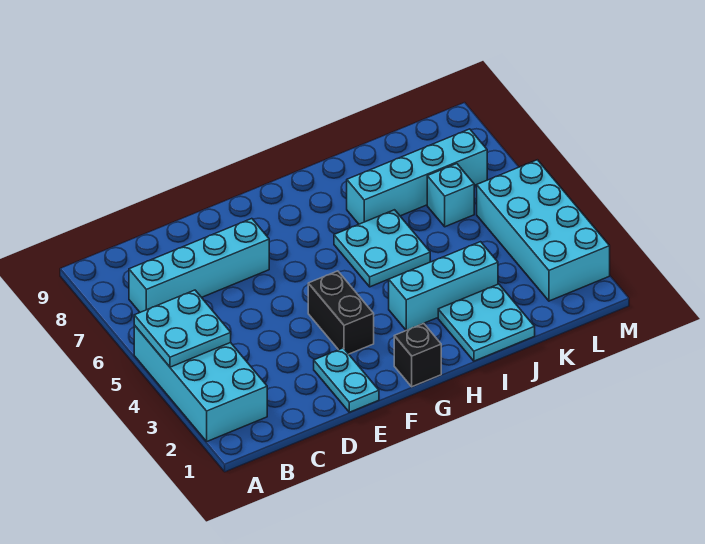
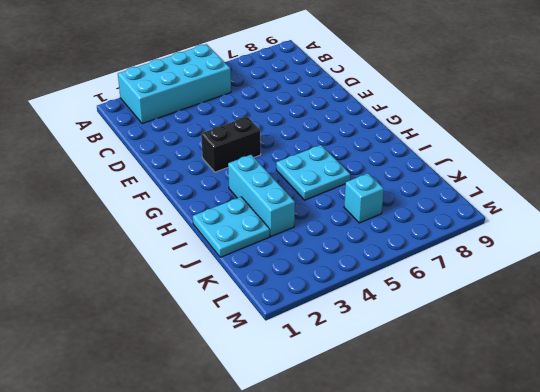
none -> cyan 1x4 brick [129,219,269,312]
none -> cyan 1x2 plate [314,348,379,412]
none -> black 1x1 brick [394,324,441,387]

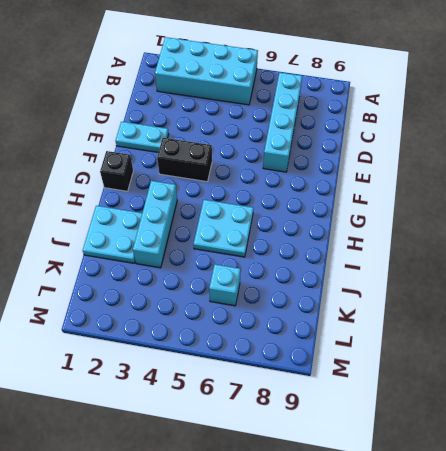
none -> cyan 1x4 brick [347,129,487,224]
none -> cyan 2x4 brick [477,160,610,301]
none -> cyan 2x2 plate [134,290,231,367]

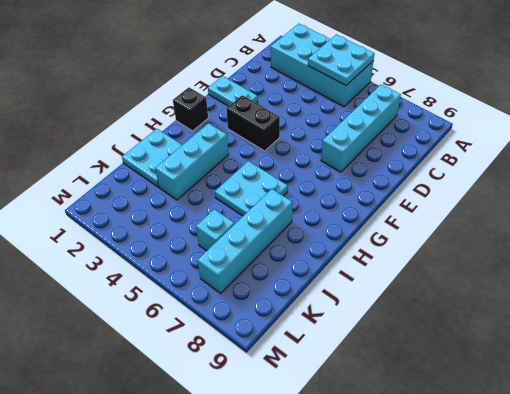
none -> cyan 2x4 brick [477,160,610,301]

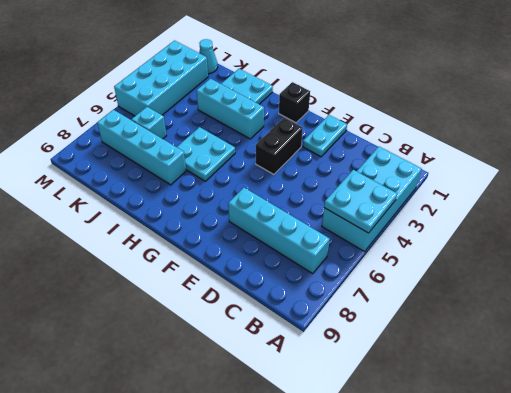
cyan 1x1 cone [199,39,218,74] -> none

